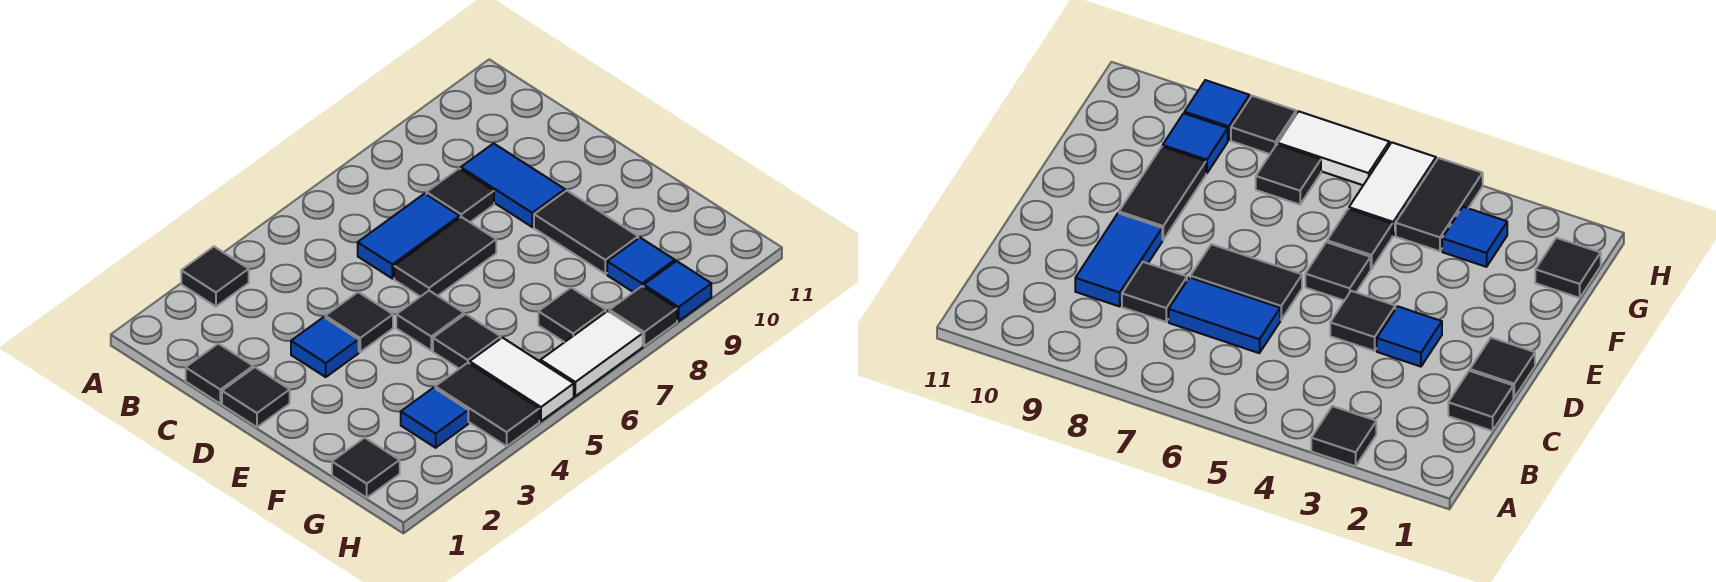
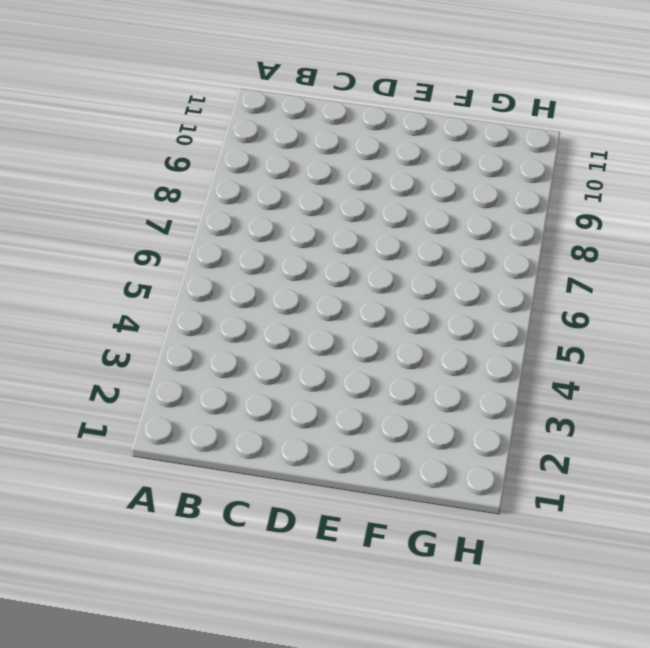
none -> black 1x1 tile [181,247,249,306]
none -> black 1x1 tile [186,344,253,404]
none -> blue 1x2 tile [358,194,460,279]

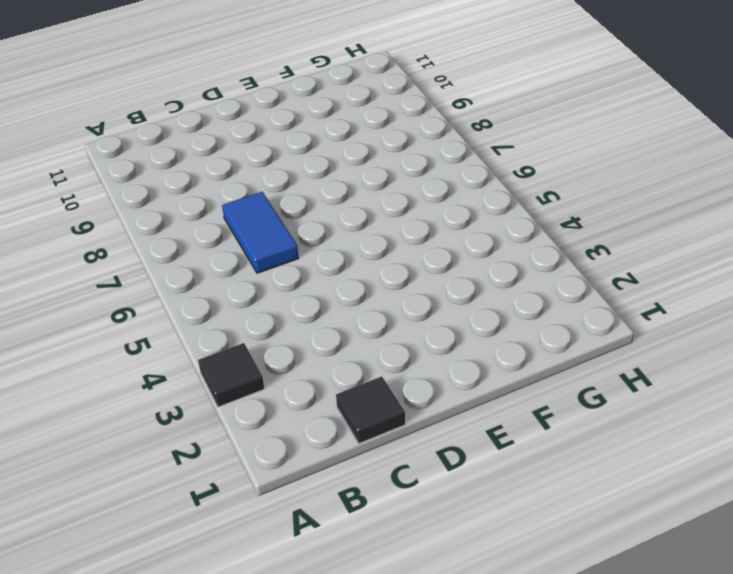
none -> black 1x1 tile [426,169,494,222]
none -> blue 1x2 tile [461,143,565,227]
none -> black 1x1 tile [222,367,290,427]

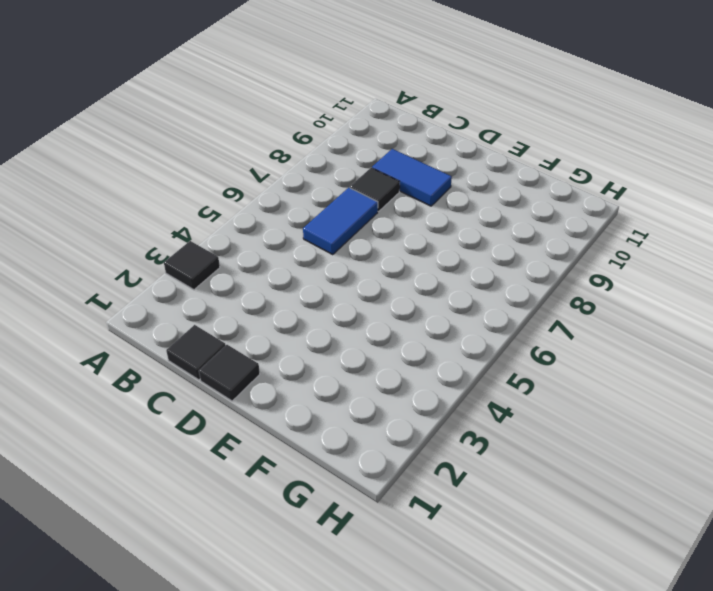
none -> blue 1x1 tile [291,317,359,377]
none -> black 1x1 tile [325,292,393,352]
none -> black 1x2 tile [394,217,496,297]

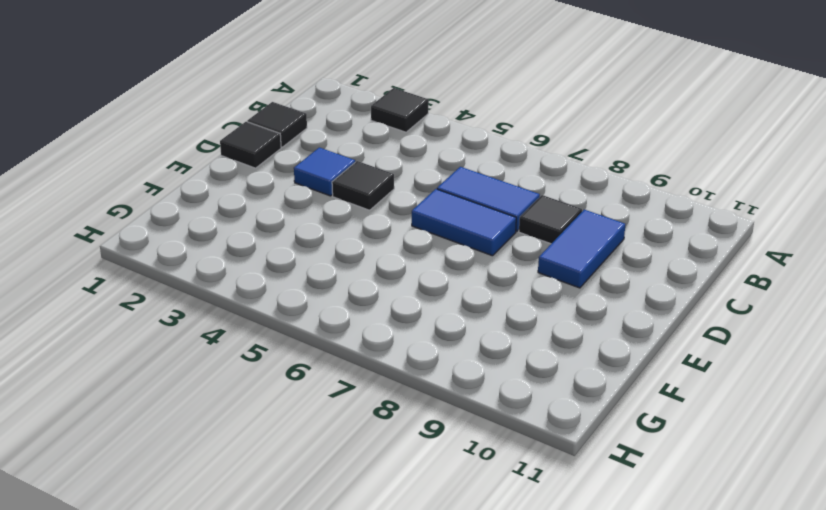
blue 1x2 tile [412,189,516,256] -> black 1x2 tile [394,217,496,297]
none -> black 1x1 tile [396,291,464,350]
none -> black 1x2 tile [534,191,638,274]
none -> black 1x1 tile [433,314,501,369]

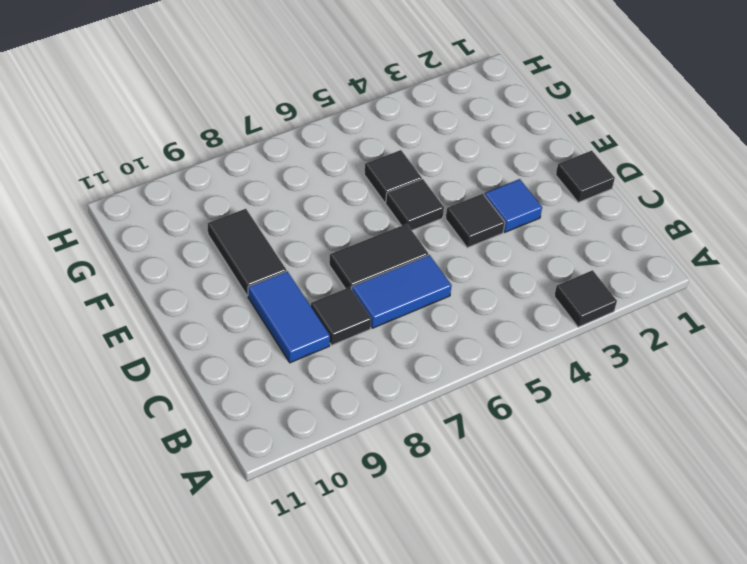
none -> black 1x1 tile [186,344,253,404]
none -> black 1x1 tile [332,438,400,498]
none -> blue 1x1 tile [401,388,468,448]

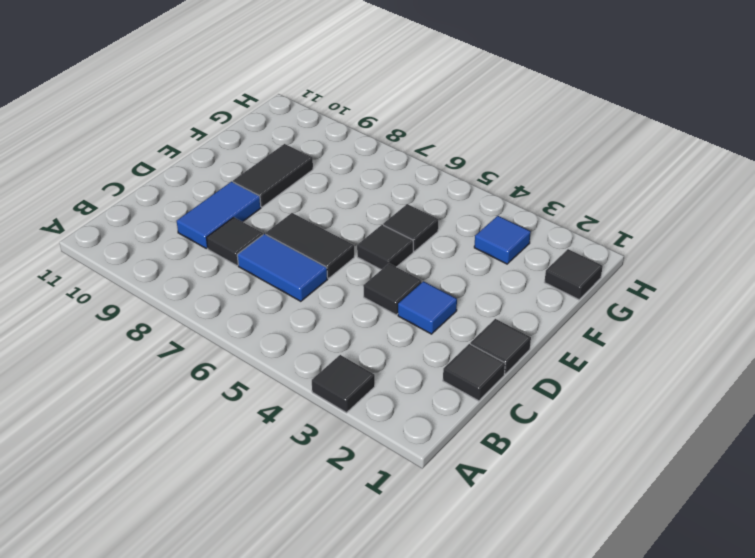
none -> black 1x2 tile [435,363,539,446]
none -> white 1x2 tile [470,338,574,421]
none -> black 1x1 tile [538,288,606,342]

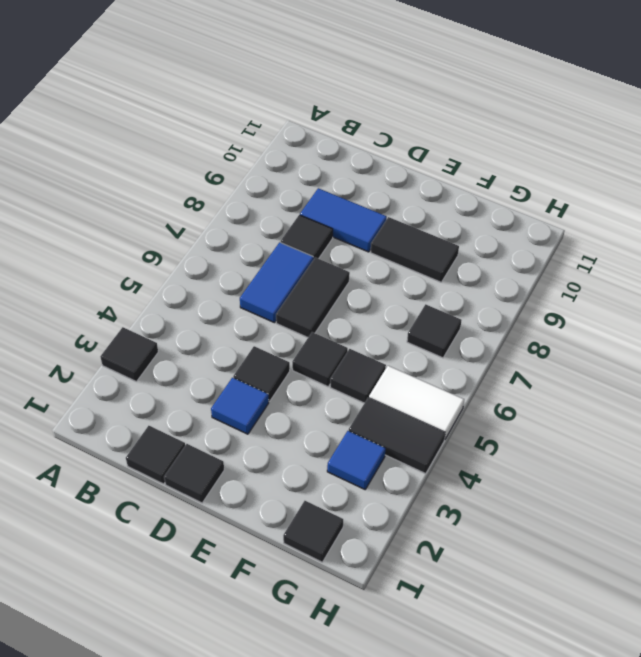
none -> blue 1x1 tile [607,238,675,292]
none -> white 1x2 tile [541,311,643,396]
none -> black 1x1 tile [609,286,677,346]

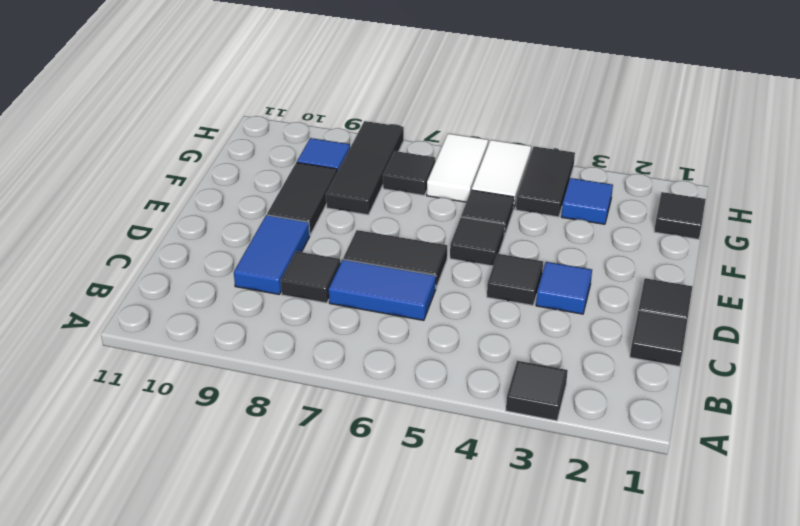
black 1x3 tile [326,121,404,215] -> black 1x1 tile [609,286,677,346]
white 1x2 tile [427,134,488,202] -> white 1x2 tile turned to [541,311,643,396]
none -> blue 1x1 tile [644,261,711,321]

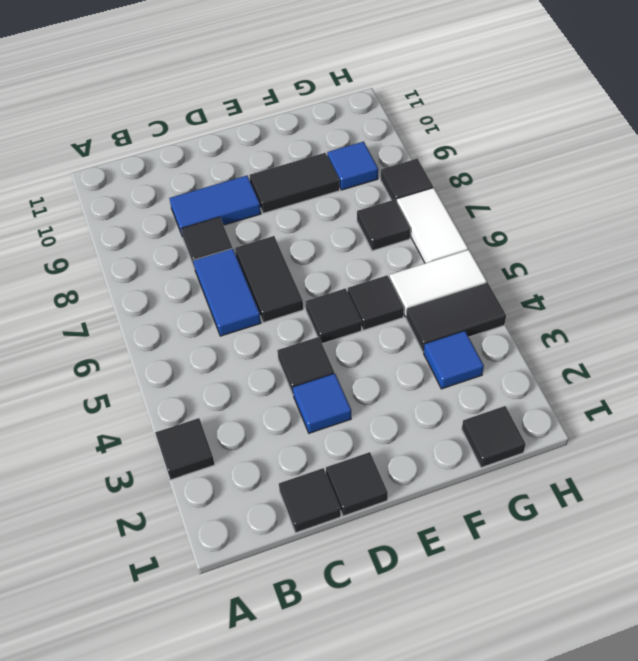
none -> blue 1x1 tile [644,261,711,321]

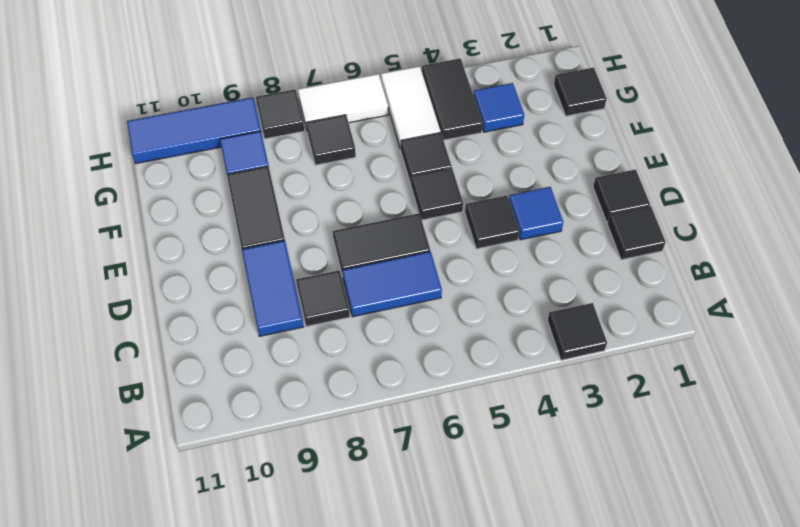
blue 1x3 tile [127,97,261,164] -> blue 1x1 tile [644,261,711,321]

